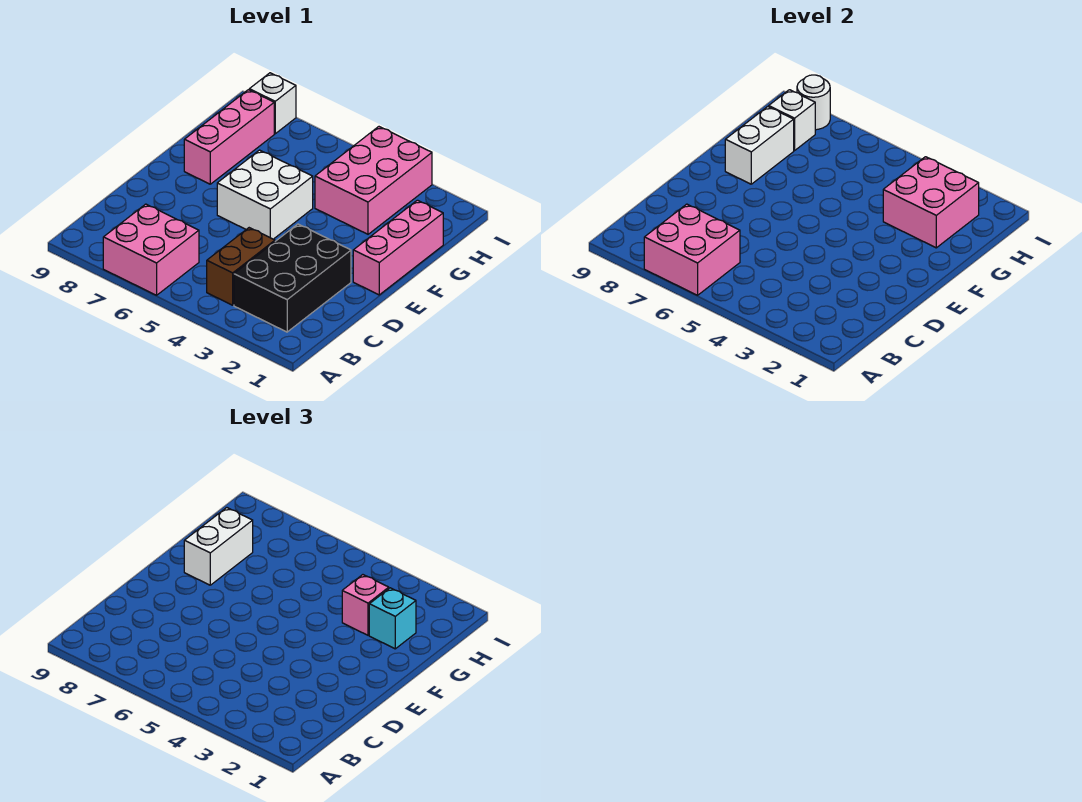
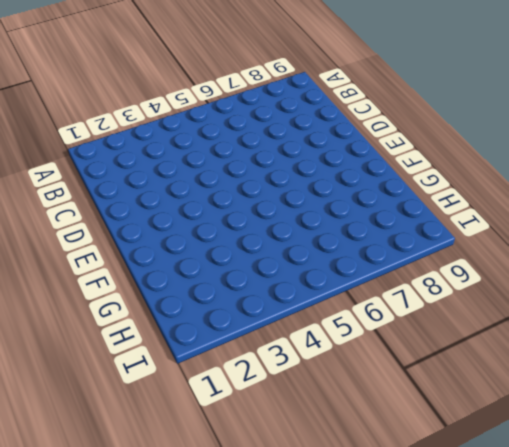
none -> pink 2x2 brick [103,204,199,295]
none -> black 2x3 brick [234,224,351,332]
none -> brown 1x2 brick [207,228,275,305]

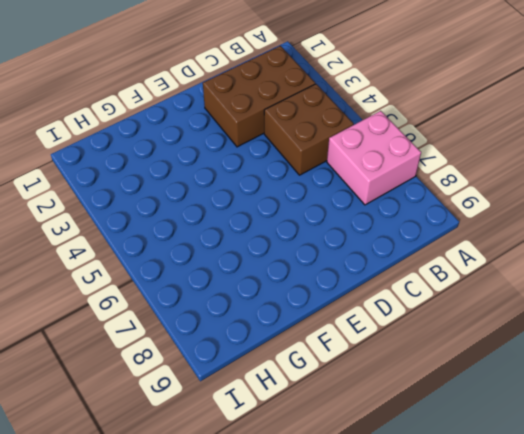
brown 2x3 brick [203,46,315,147] -> black 2x3 brick [234,224,351,332]
brown 2x2 brick [264,84,354,175] -> brown 1x2 brick [207,228,275,305]
none -> pink 1x3 brick [353,200,443,295]
none -> white 2x2 brick [217,150,313,239]
none -> pink 1x3 brick [184,90,274,184]

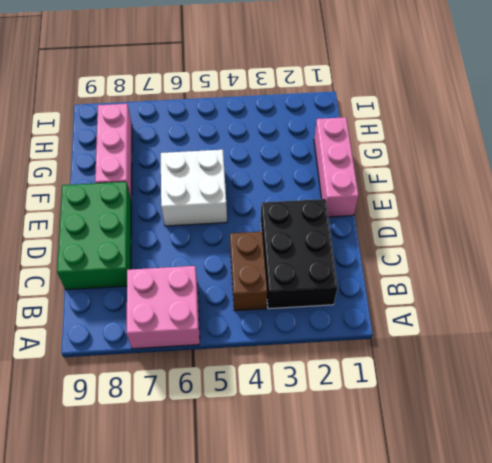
green 2x3 brick [57,182,131,290] -> none
none -> pink 2x3 brick [315,127,432,234]
none -> white 1x1 brick [249,73,296,134]
none -> pink 2x2 brick [644,204,740,295]

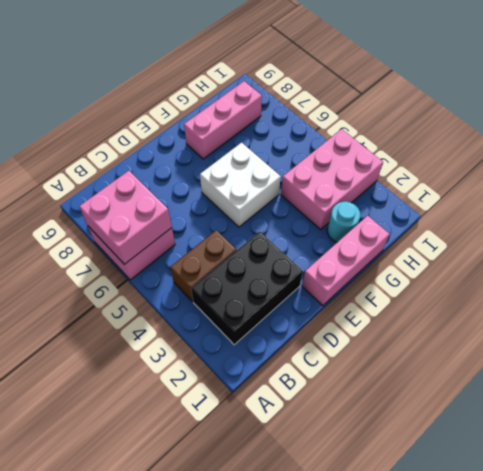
cyan 1x1 round brick [327,202,360,242] -> none
none -> white 1x1 brick [249,73,296,134]
none -> white 1x2 brick [725,107,794,184]
none -> pink 2x2 brick [883,157,979,248]

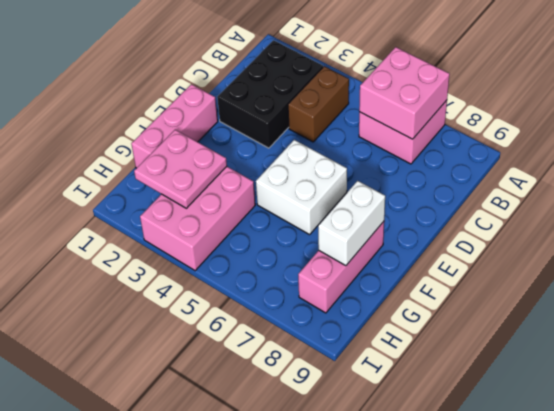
pink 2x2 plate [134,130,227,208] -> pink 2x2 brick [883,157,979,248]
none -> white 1x1 brick [249,73,296,134]
none -> white 1x1 brick [769,90,815,151]
none -> white 1x1 round brick [797,75,830,130]

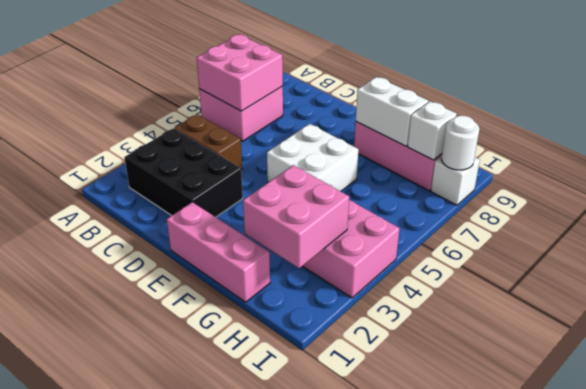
none -> white 1x2 brick [184,508,253,585]
none -> cyan 1x1 brick [369,588,416,649]
none -> pink 1x1 brick [342,575,389,635]

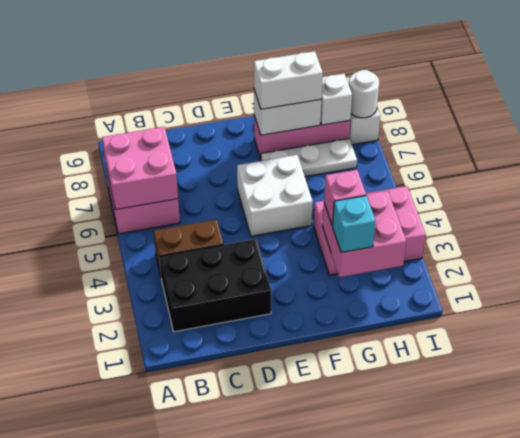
white 1x3 plate [261,139,357,177] -> none
none -> pink 1x3 brick [353,200,443,295]

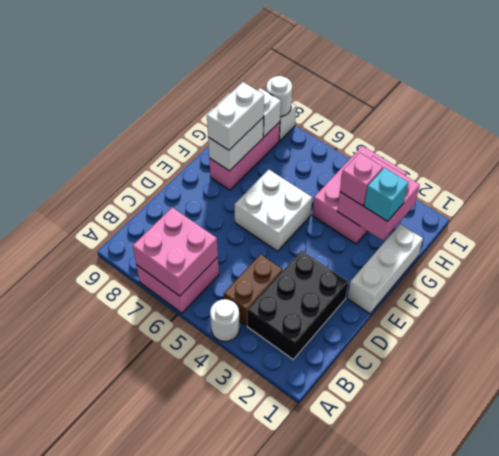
white 1x1 round brick [210,299,240,342] -> none
white 1x3 brick [347,224,423,314] -> pink 1x3 brick [353,200,443,295]

